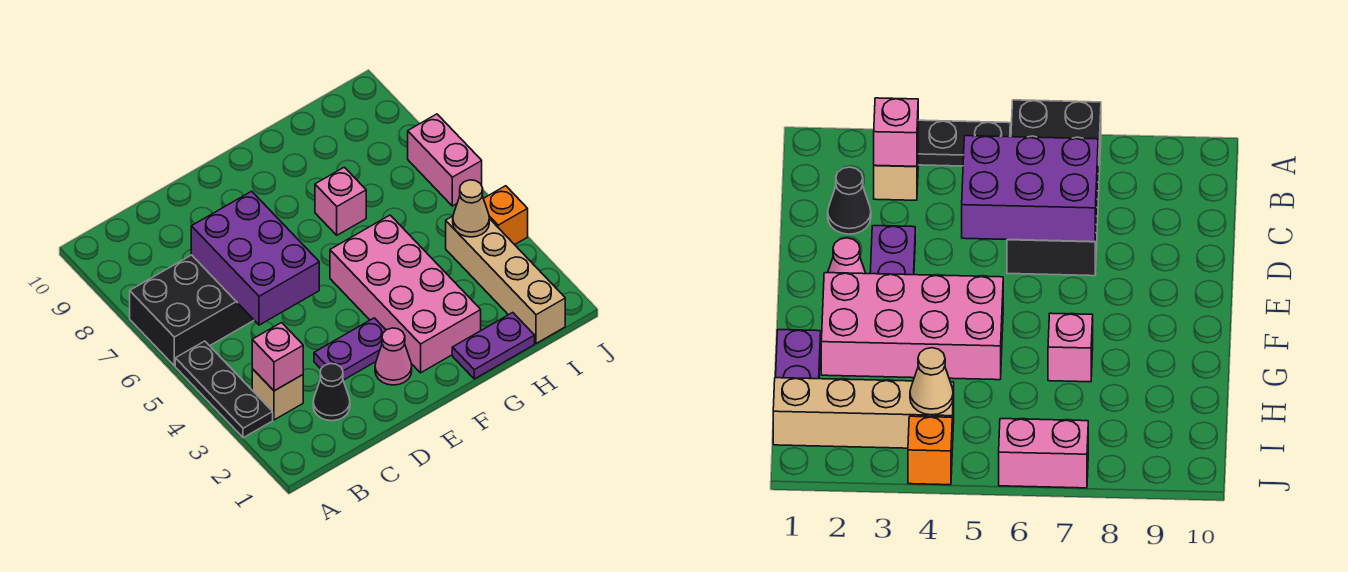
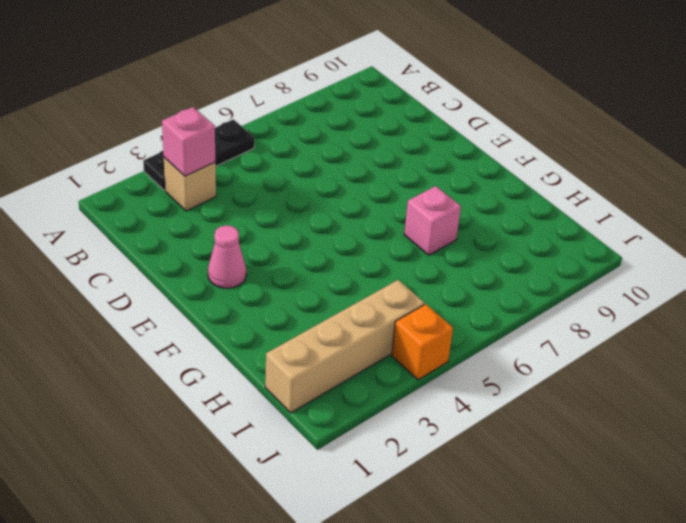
none -> black 2x4 brick [130,255,254,366]
none -> black 1x1 cone [313,364,350,421]
none -> purple 1x2 plate [314,318,386,380]

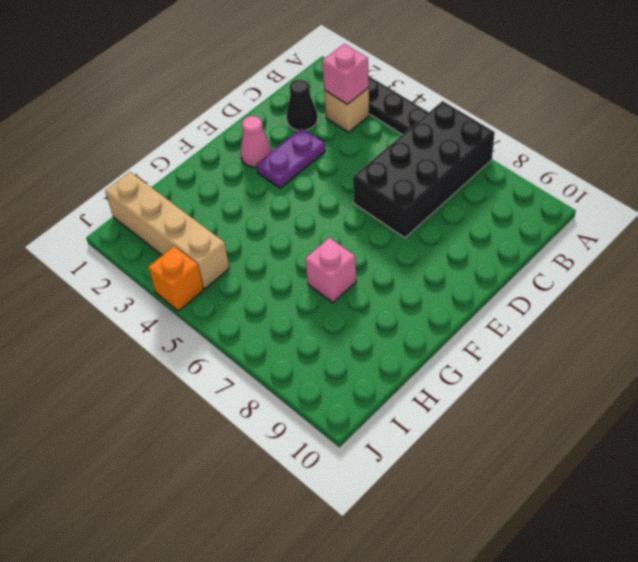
none -> pink 2x4 brick [330,215,481,373]
none -> purple 1x2 plate [452,313,535,379]
none -> pink 1x2 brick [408,114,482,206]

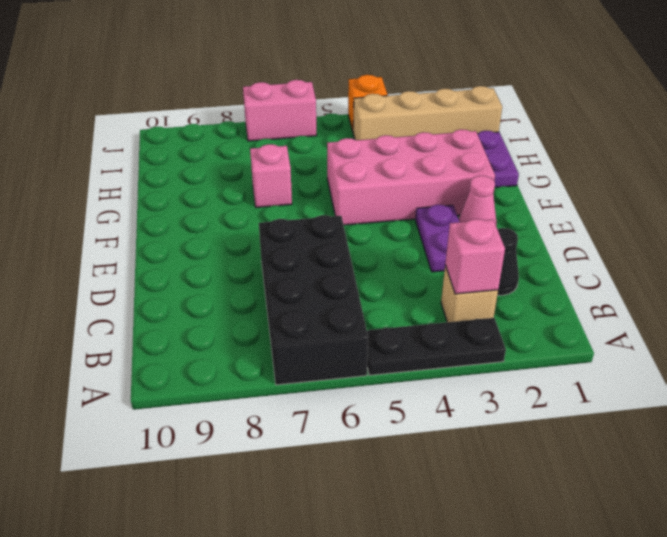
none -> purple 2x3 brick [191,191,319,325]
none -> tan 1x1 cone [453,180,489,237]

